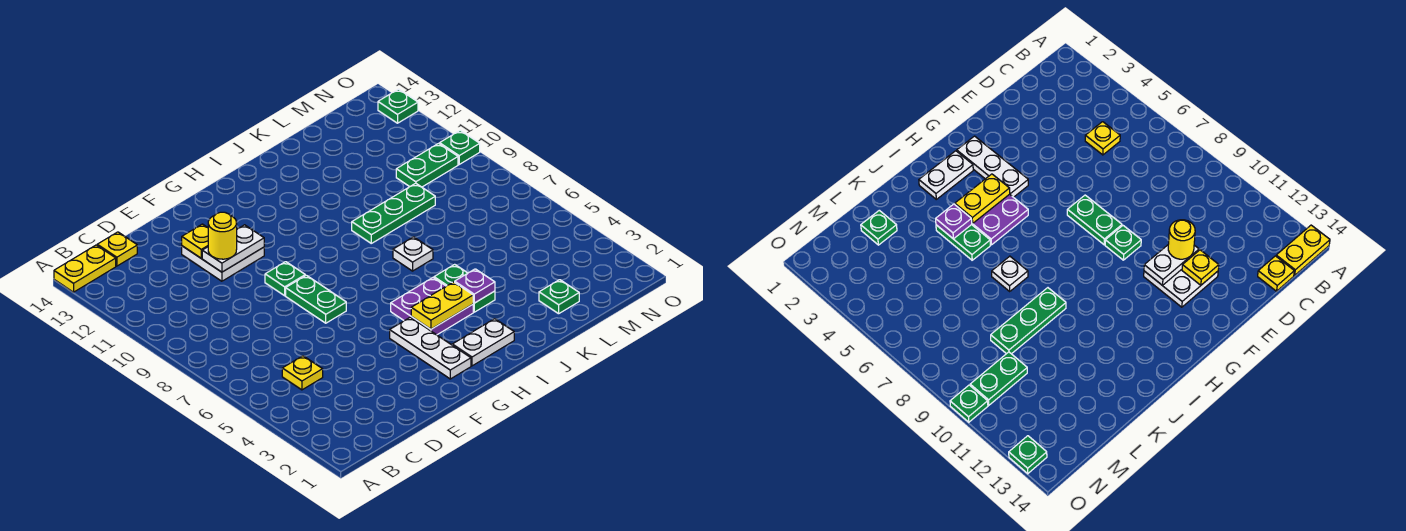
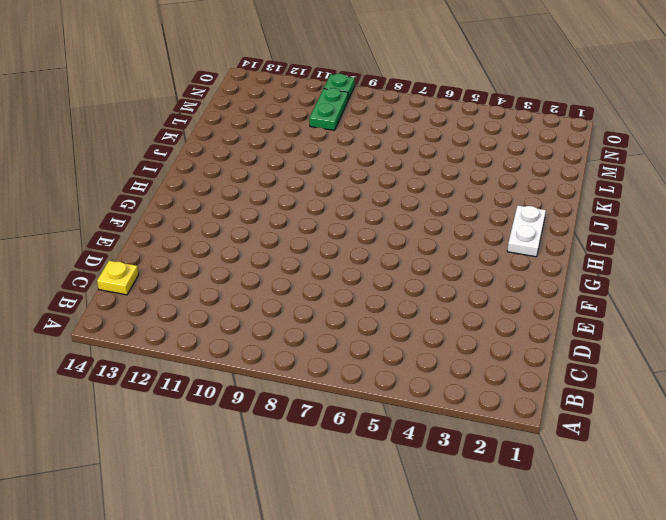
none -> yellow 1x2 plate [54,245,116,292]
none -> yellow 1x1 plate [282,356,323,390]
none -> white 2x2 plate [182,246,264,281]

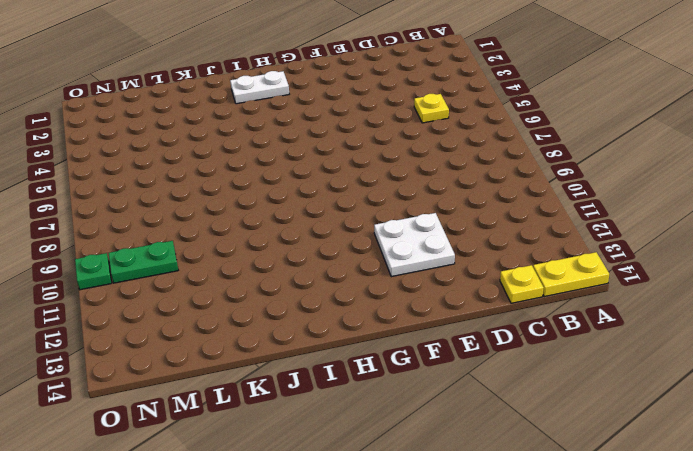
none -> green 1x2 plate [286,275,346,323]
none -> green 1x1 plate [265,262,305,296]
none -> white 1x3 plate [390,317,471,379]

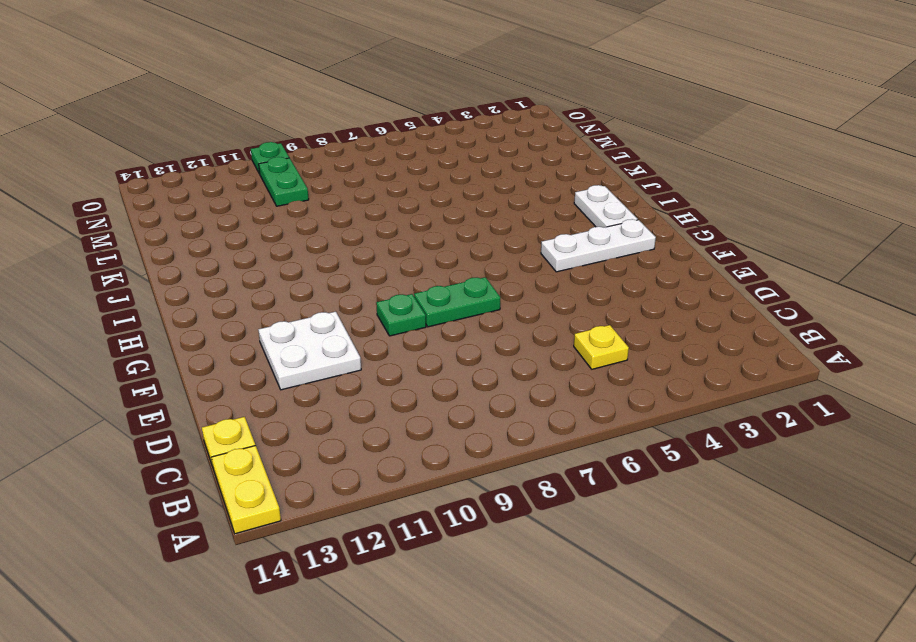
none -> purple 2x2 plate [391,278,473,335]
none -> green 1x2 plate [434,264,495,312]
none -> white 1x1 plate [393,237,433,271]

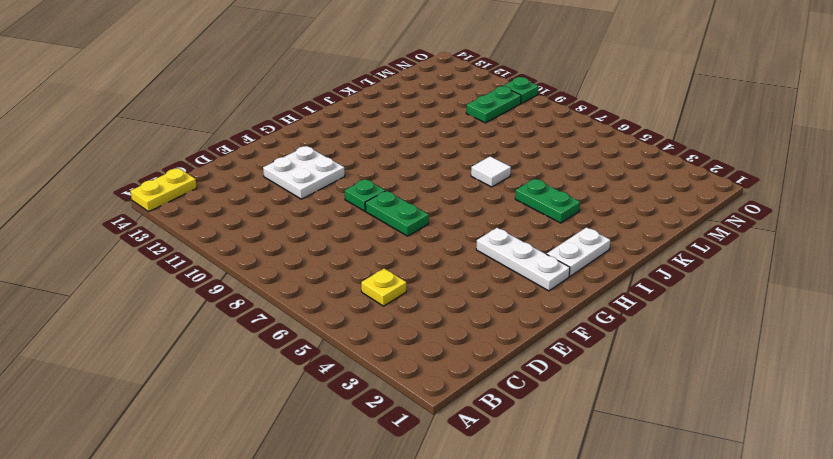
white 1x1 tile [471,156,511,187] -> white 1x1 plate [393,237,433,271]
none -> yellow 1x1 plate [97,232,137,266]
none -> purple 2x2 plate [391,278,473,335]
none -> green 1x3 plate [352,183,435,243]

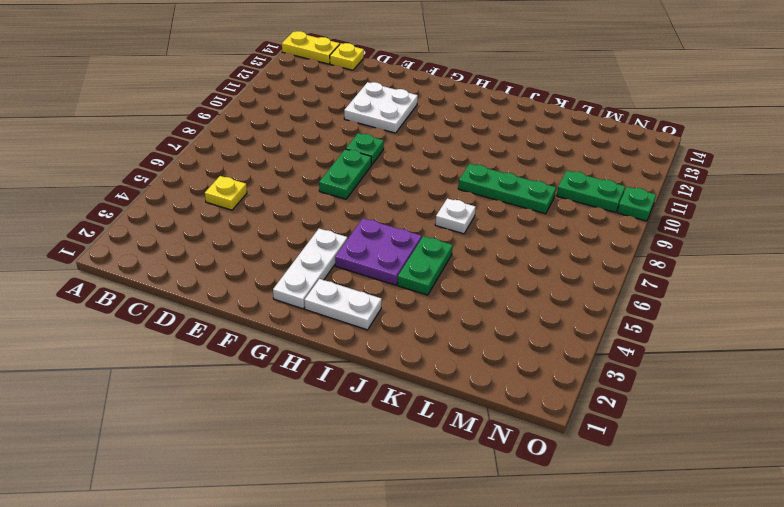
none -> green 1x1 plate [539,280,579,314]
none -> green 1x1 plate [378,89,418,123]
none -> white 1x2 plate [202,225,264,272]

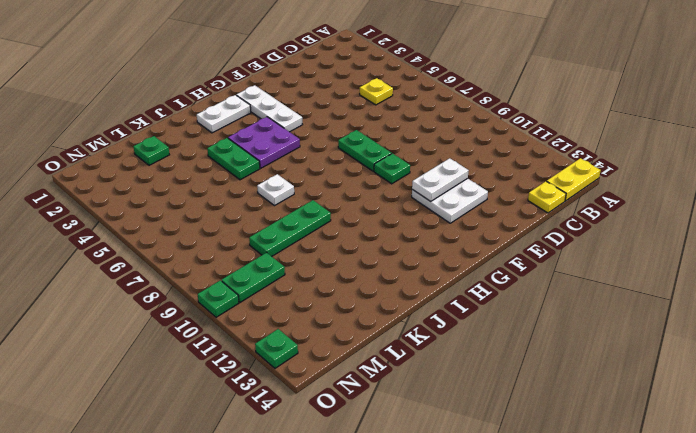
none -> yellow 1x1 plate [182,224,208,258]
none -> yellow 1x2 plate [411,282,473,329]
none -> purple 1x1 plate [455,269,495,303]

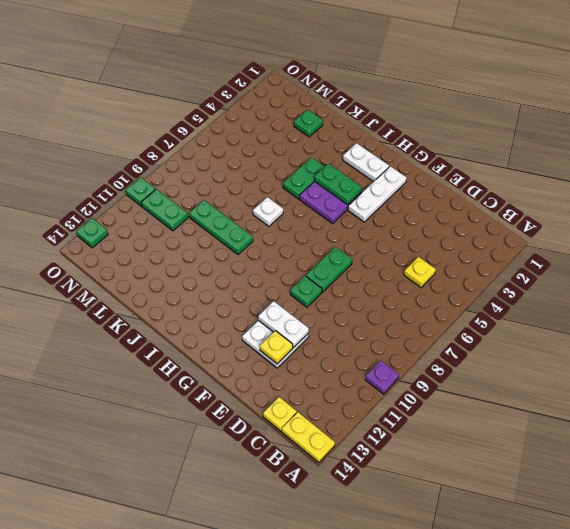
purple 1x1 plate [366,361,399,394] -> purple 1x1 plate moved to [455,269,495,303]
green 1x2 plate [314,164,362,205] -> yellow 1x2 plate [411,282,473,329]
none -> yellow 1x1 round brick [208,212,237,259]

